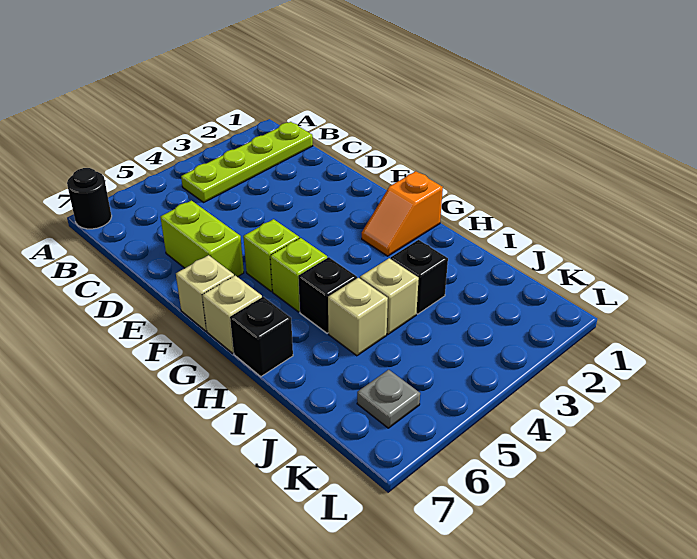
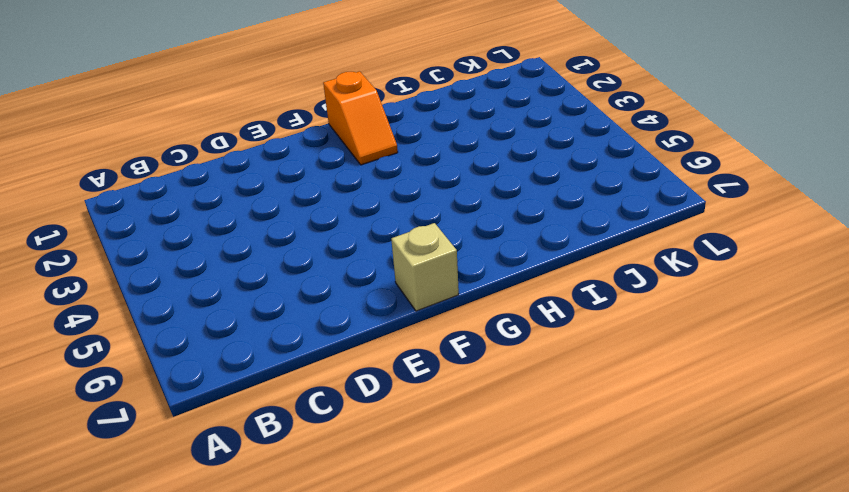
none -> black 1x1 round brick [67,168,112,229]
none -> lime 1x4 plate [181,122,313,202]
none -> lime 1x2 brick [160,201,244,277]

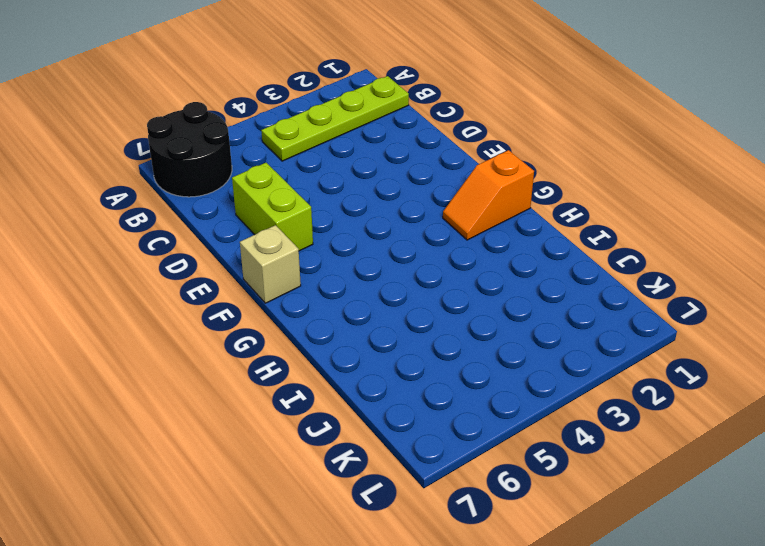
black 2x2 round brick [147,102,232,197] -> black 1x1 round brick [67,168,112,229]
none -> lime 1x1 brick [243,219,299,292]
none -> lime 1x1 brick [270,238,327,312]
none -> tan 1x1 brick [202,276,262,353]

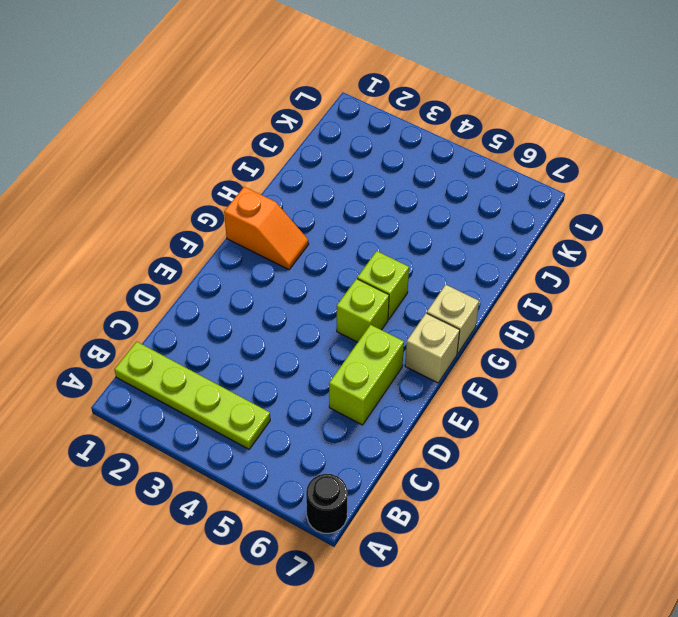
none -> black 1x1 brick [298,257,357,333]
none -> black 1x1 brick [230,297,293,377]
none -> black 1x1 brick [391,240,448,314]

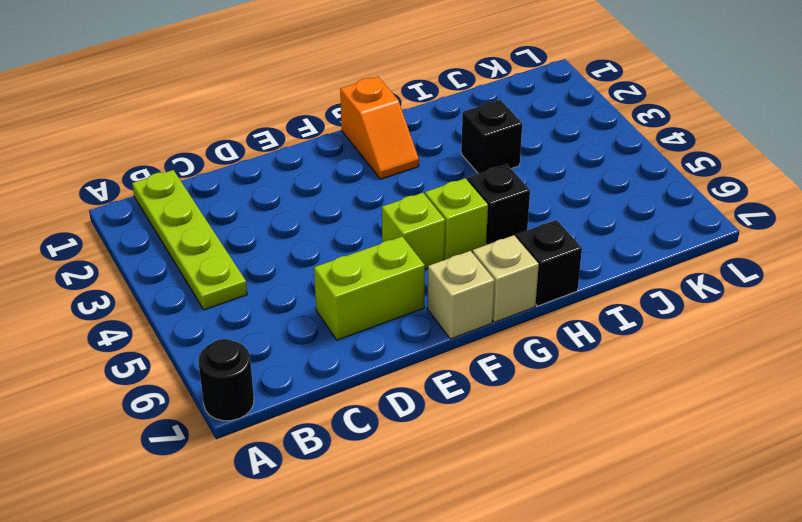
none -> tan 1x1 brick [360,258,419,334]
none -> tan 1x1 brick [328,278,388,356]
none -> grey 1x1 plate [357,370,420,428]

